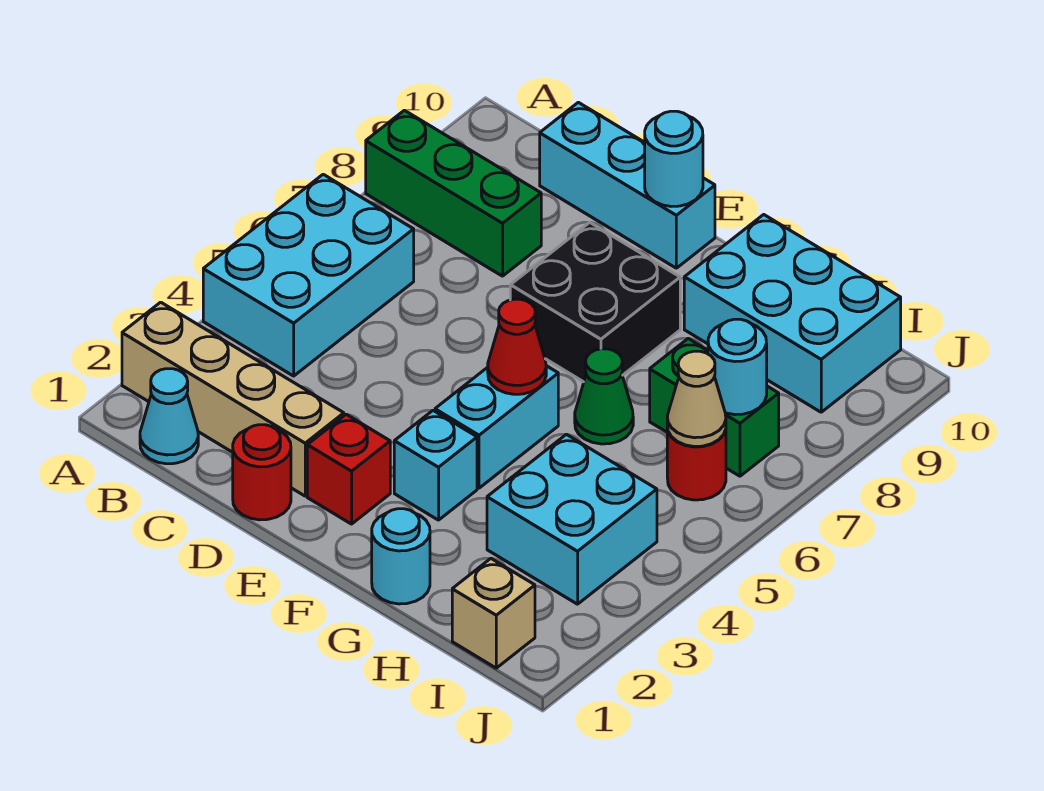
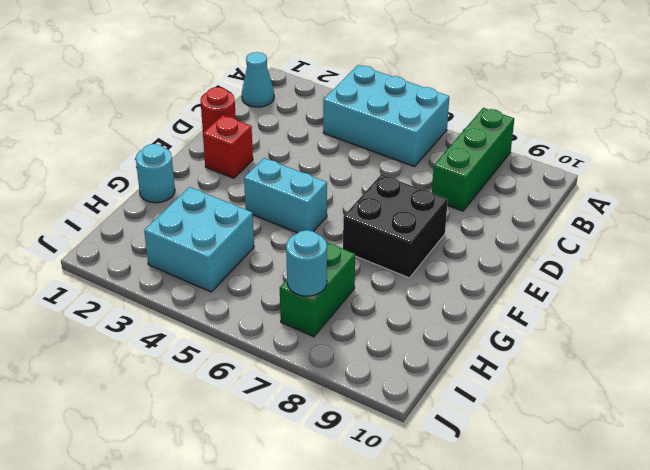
none -> tan 1x4 brick [122,302,344,496]
none -> cyan 1x3 brick [540,102,715,268]
none -> cyan 1x1 brick [394,410,477,520]

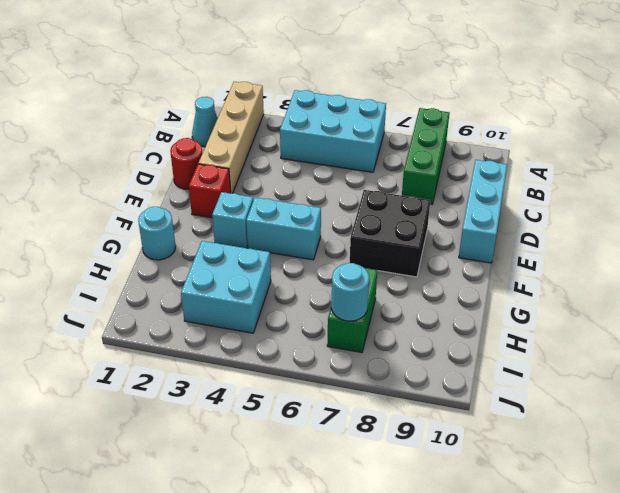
none -> green 1x1 cone [575,349,633,444]
none -> cyan 2x3 brick [684,215,901,412]
none -> tan 1x1 brick [452,558,535,668]

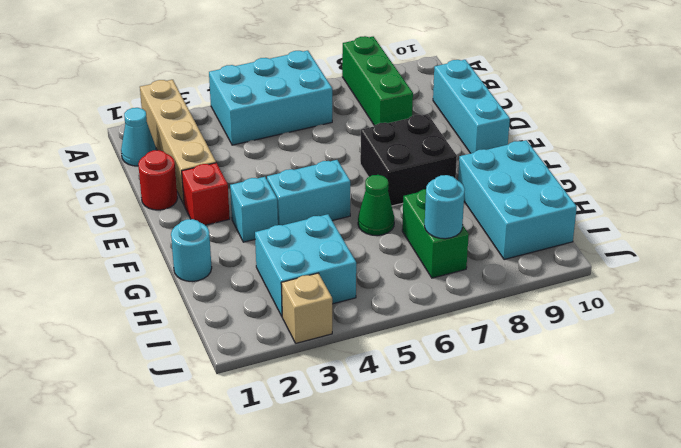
tan 1x1 brick [281,273,332,343] -> tan 1x1 brick moved to [452,558,535,668]
none -> red 1x1 round brick [667,426,726,500]
none -> cyan 1x1 round brick [645,111,703,206]
none -> red 1x1 cone [488,299,546,394]

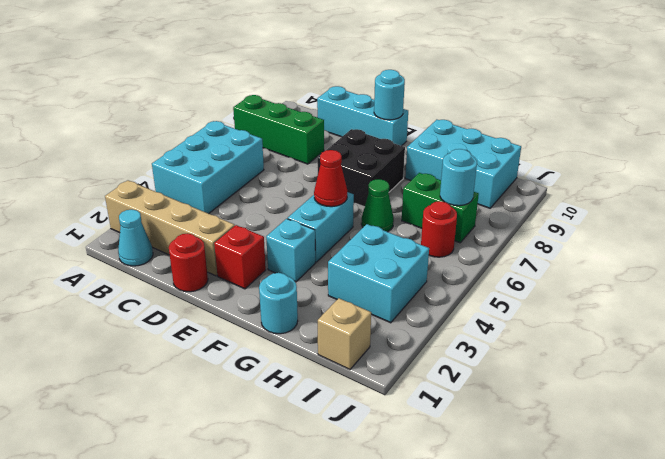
none -> tan 1x1 cone [667,351,726,447]

